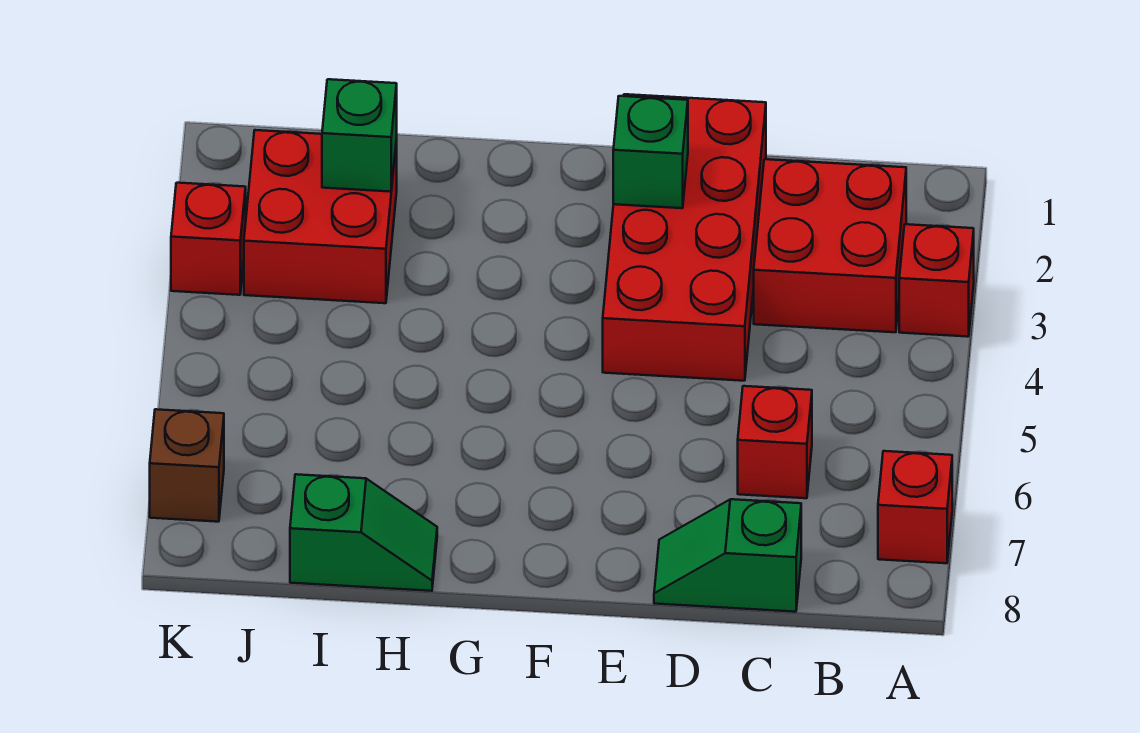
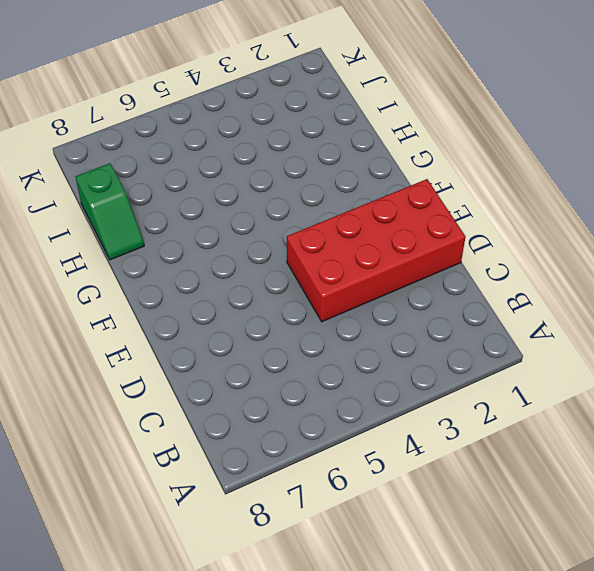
none -> red 1x1 brick [899,224,974,337]
none -> red 1x1 brick [878,451,952,563]
none -> red 2x2 brick [754,159,906,332]

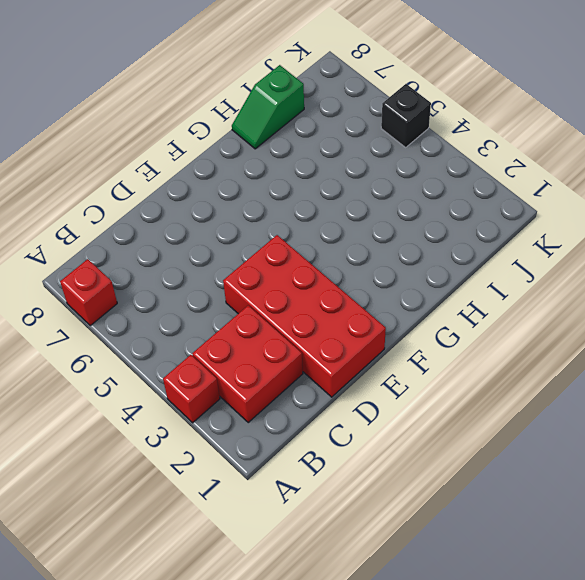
black 1x1 brick [381,84,431,147] -> none
none -> red 1x1 brick [738,386,812,498]
none -> green 1x2 slope [654,499,801,612]
none -> red 2x2 brick [244,130,397,303]

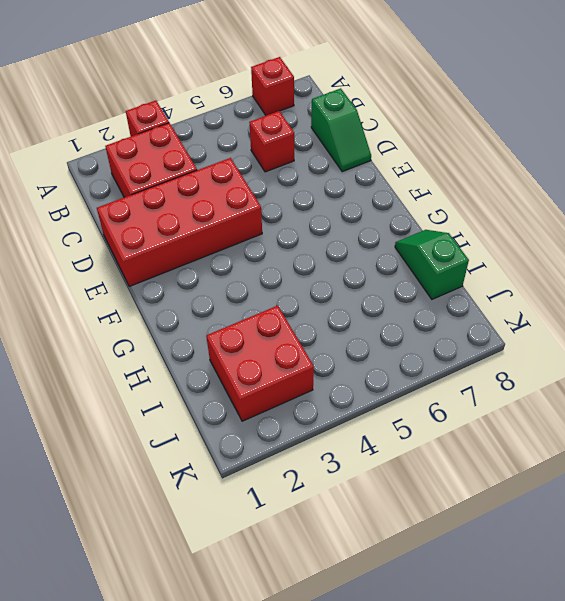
none -> red 1x1 brick [171,183,246,295]
none -> brown 1x1 brick [150,409,224,522]
none -> green 1x1 brick [613,96,688,208]

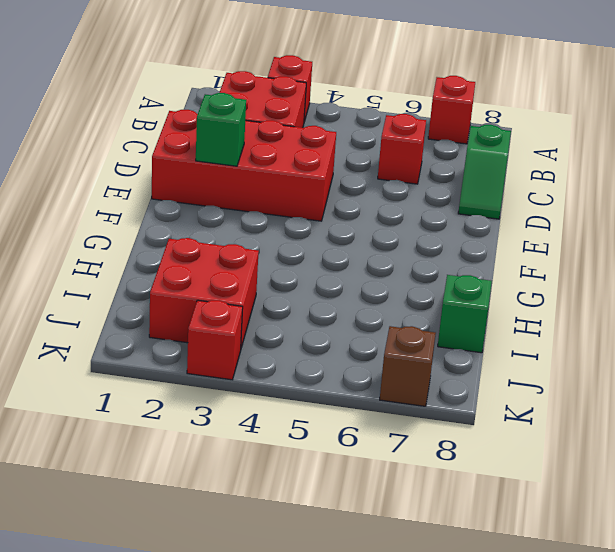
none -> green 1x1 brick [322,79,397,192]

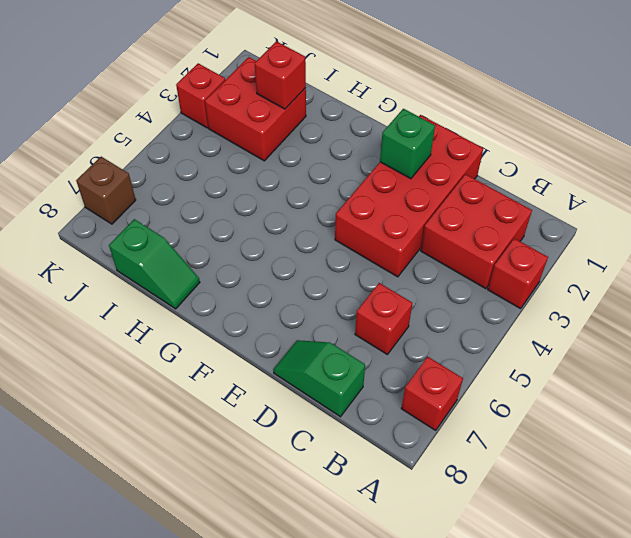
red 1x1 brick [255,41,306,109] -> green 1x1 brick [322,79,397,192]

